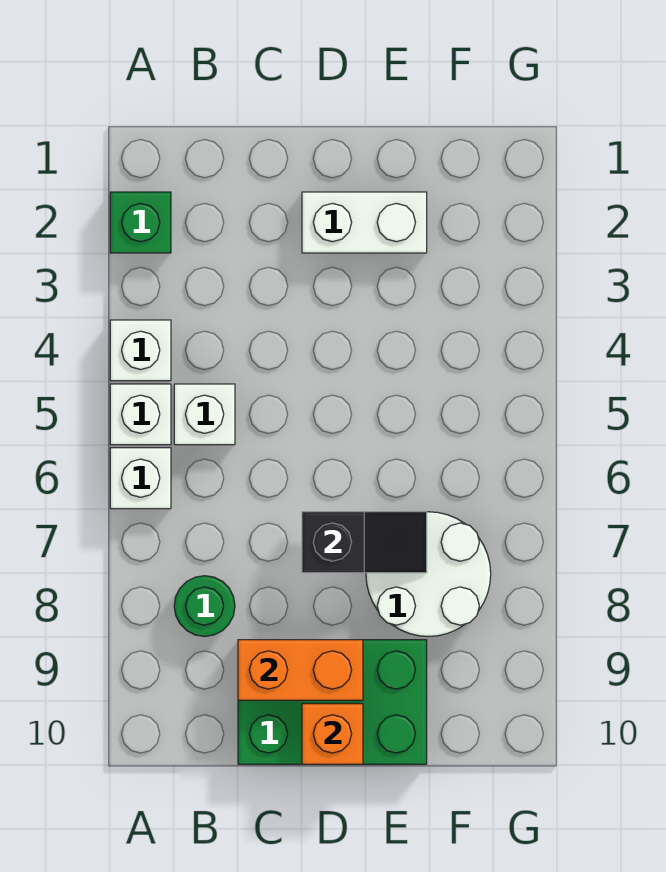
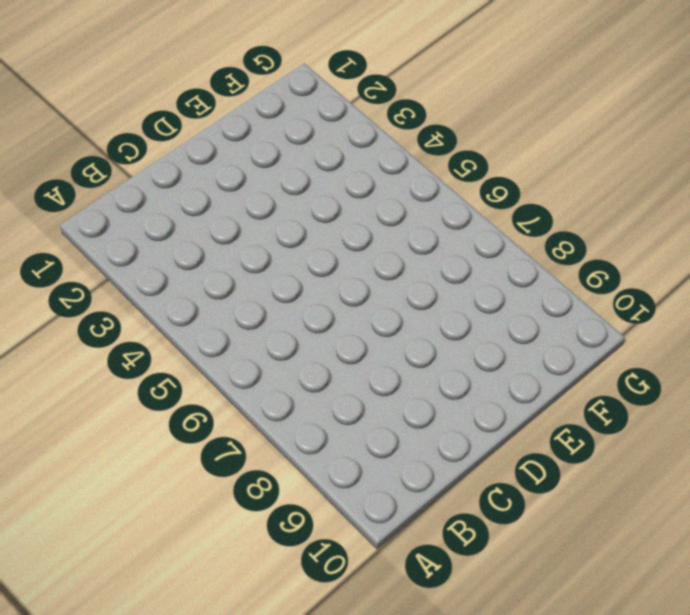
none -> green 1x1 brick [110,192,171,253]
none -> white 1x1 brick [110,320,171,381]
none -> white 1x1 brick [110,384,171,445]

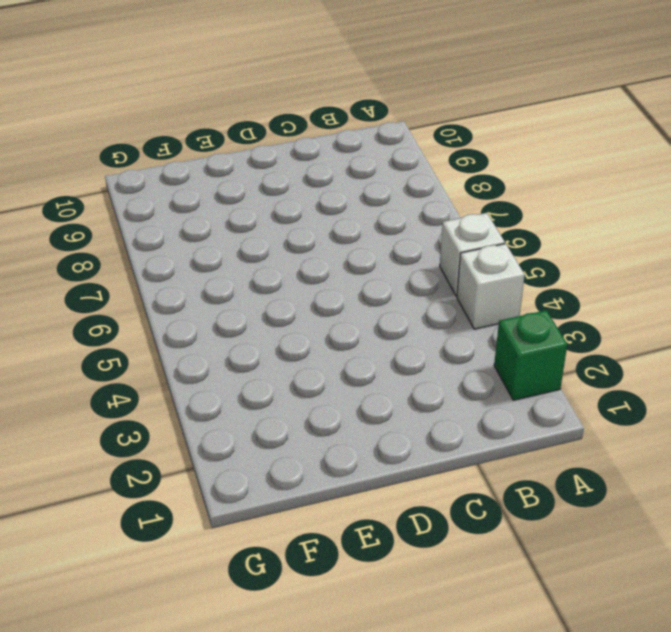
none -> white 1x1 brick [110,448,171,509]
none -> white 1x1 brick [174,384,235,445]
none -> green 1x1 round brick [174,576,235,636]

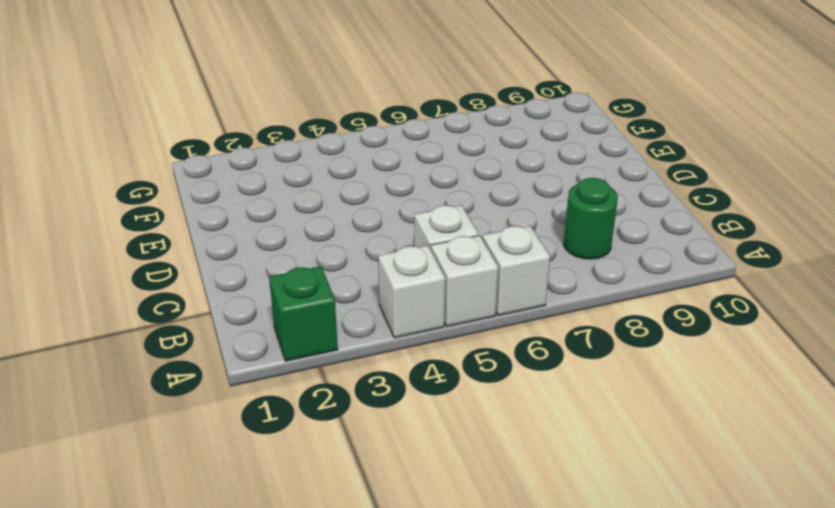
none -> green 2x3 brick [238,640,427,764]
none -> white 1x2 brick [302,192,427,253]
none -> white 2x2 round brick [366,512,491,637]

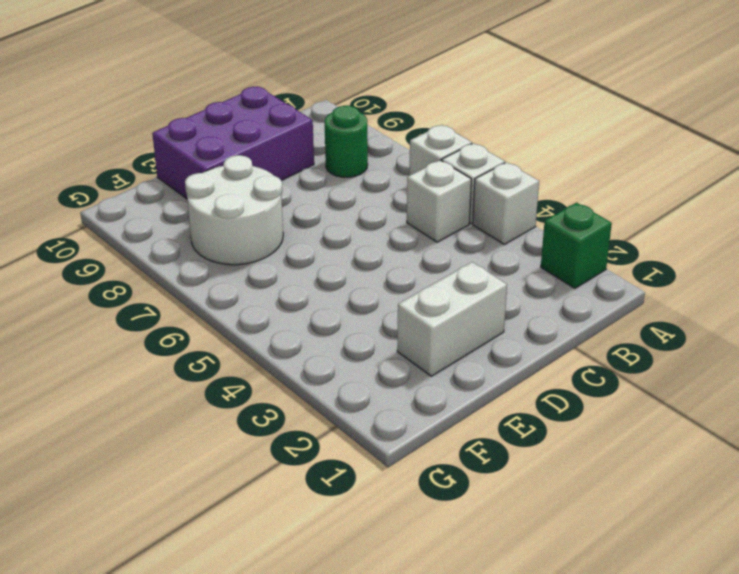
purple 2x3 brick [152,86,314,199] -> green 2x3 brick [238,640,427,764]
none -> orange 1x2 brick [238,640,363,700]
none -> black 1x2 slope [302,512,427,573]
none -> orange 1x1 brick [302,704,363,764]

